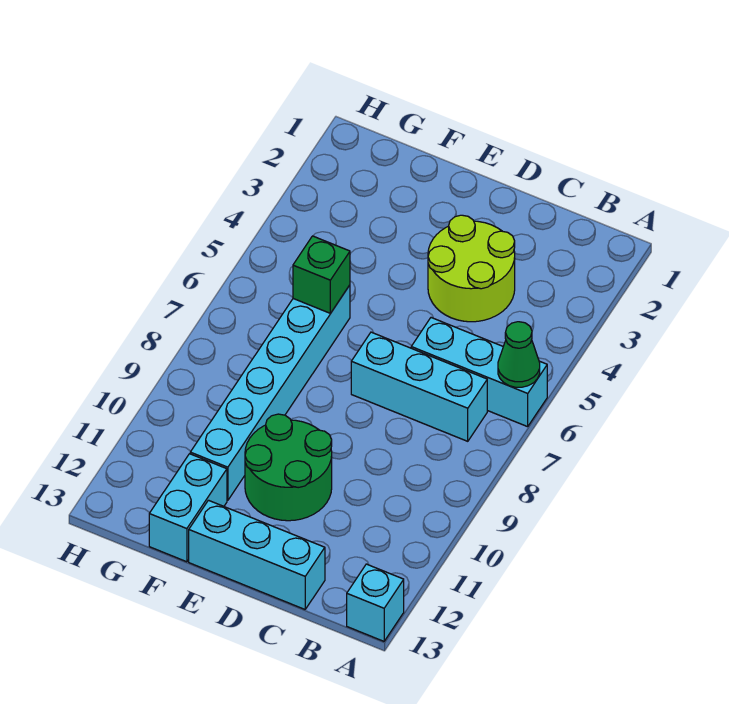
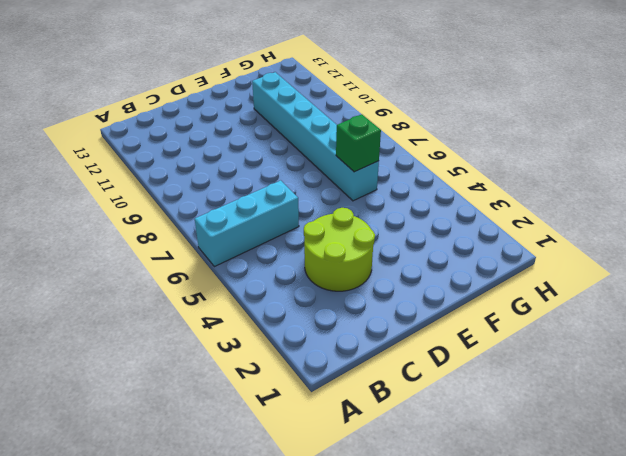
none -> cyan 1x1 brick [347,564,404,641]
none -> cyan 1x3 brick [351,332,487,441]

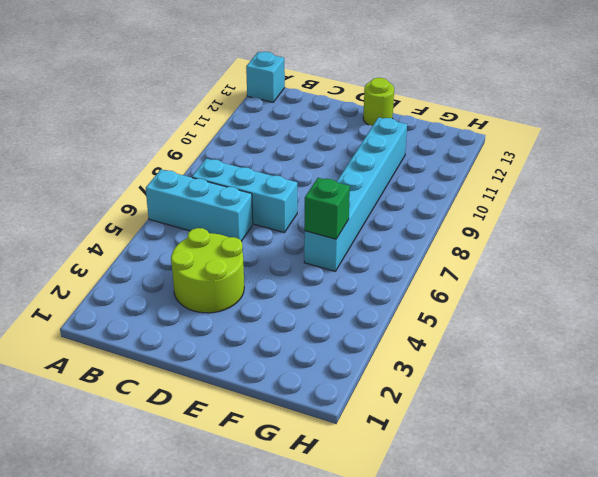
lime 1x1 round brick [363,78,394,126] -> cyan 1x3 brick [189,500,325,609]
none -> green 2x2 round brick [245,414,332,521]
none -> cyan 1x2 brick [149,454,227,562]

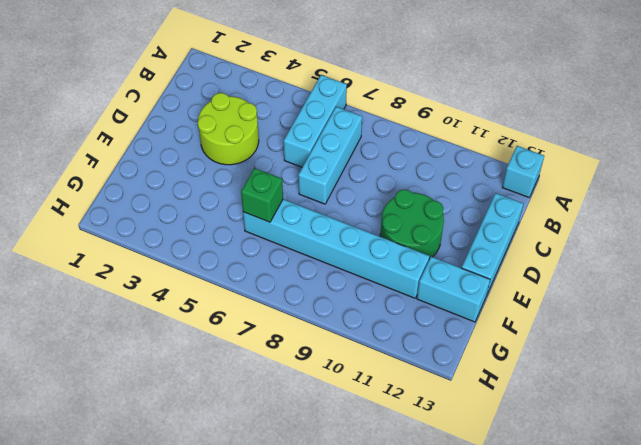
none -> green 1x1 cone [498,322,540,387]

